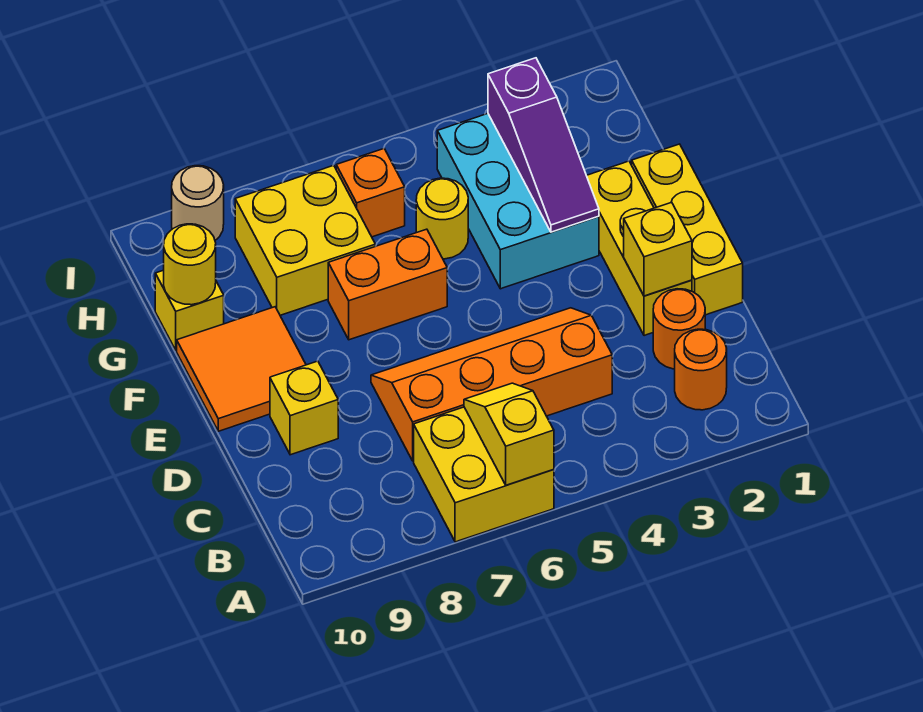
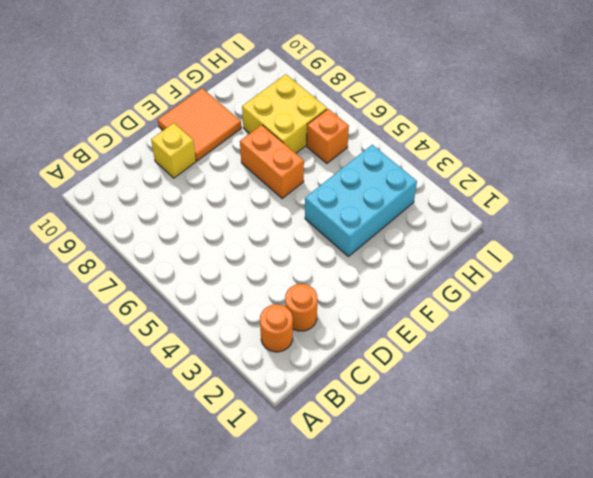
none -> yellow 2x2 brick [414,407,554,542]
none -> orange 2x4 slope [371,308,612,461]
none -> yellow 1x3 brick [632,144,743,315]

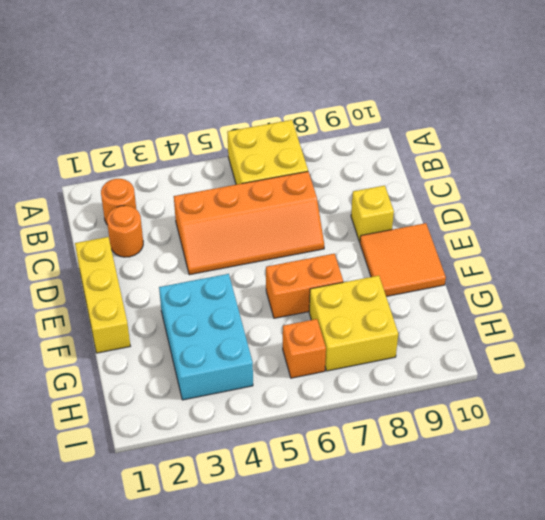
none -> yellow 1x3 brick [587,161,692,336]
none -> yellow 1x1 round brick [416,178,468,259]
none -> yellow 1x1 brick [155,270,224,350]

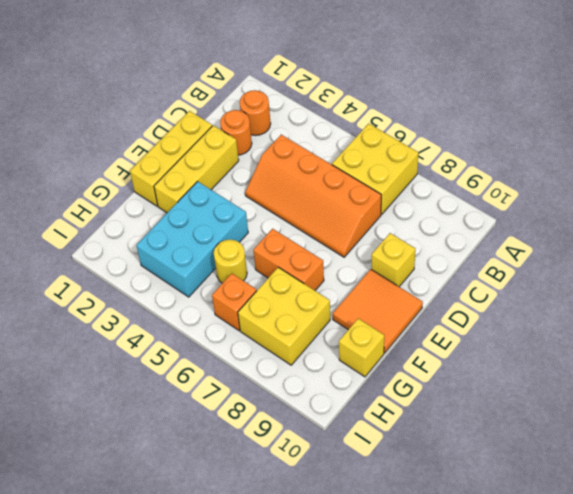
none -> tan 1x1 round brick [172,166,224,240]
none -> yellow 1x2 slope [464,383,554,485]
none -> yellow 1x1 brick [624,202,692,296]

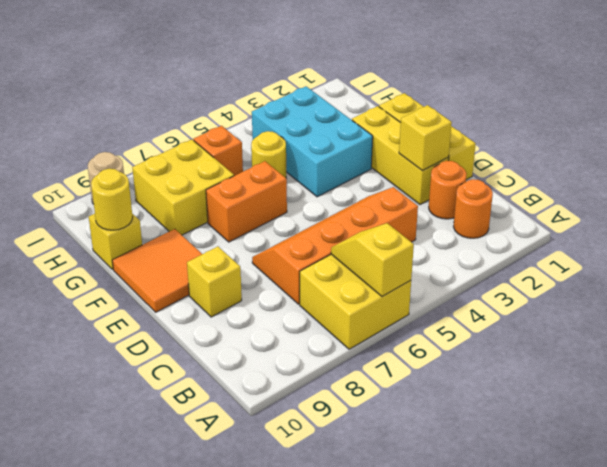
none -> purple 1x3 slope [488,58,599,232]

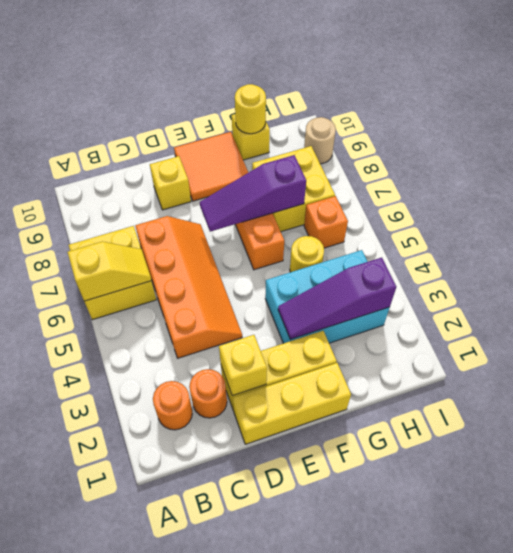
purple 1x3 slope [200,155,306,232] -> none

